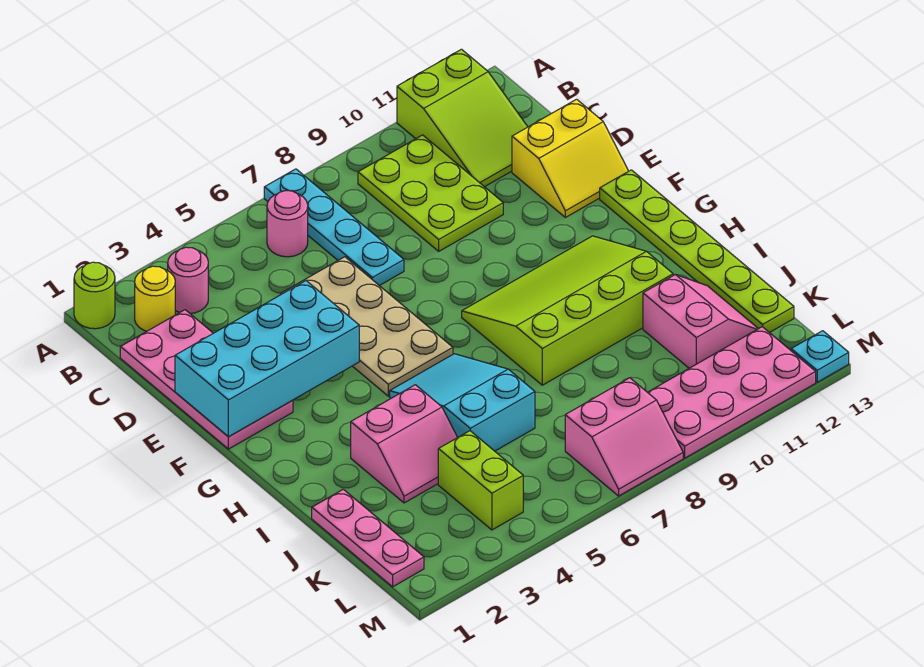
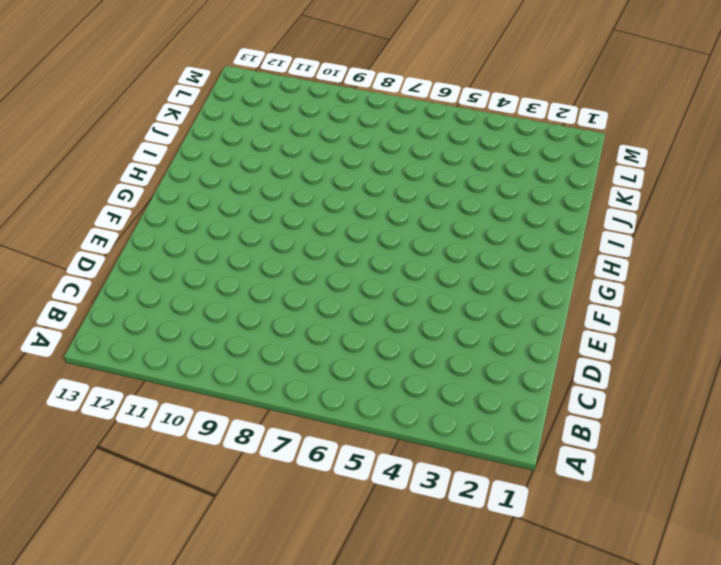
none -> lime 1x1 round brick [74,262,115,329]
none -> cyan 1x4 plate [264,169,404,286]
none -> lime 2x3 slope [397,49,528,187]

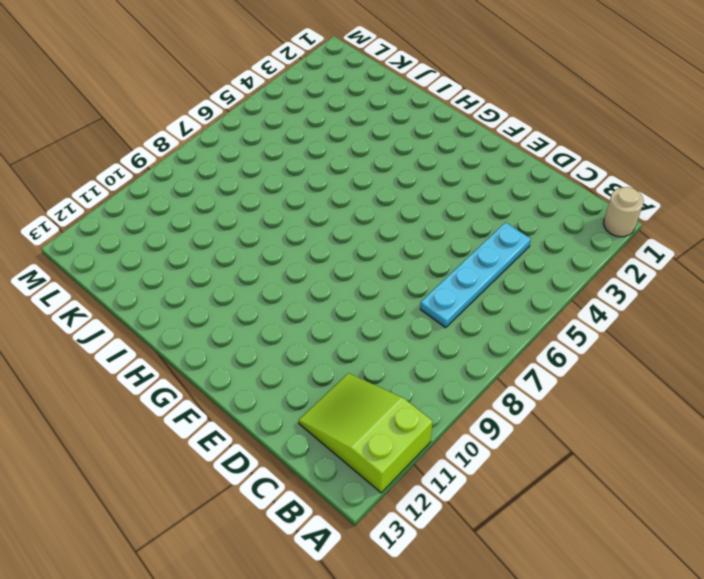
tan 1x1 round brick [603,187,644,237] -> lime 1x1 round brick [74,262,115,329]
cyan 1x4 plate [420,222,531,328] -> cyan 1x4 plate turned to [264,169,404,286]
none -> yellow 1x1 round brick [135,266,175,331]
none -> pink 1x1 round brick [168,247,208,314]
none -> pink 1x1 round brick [267,191,308,257]

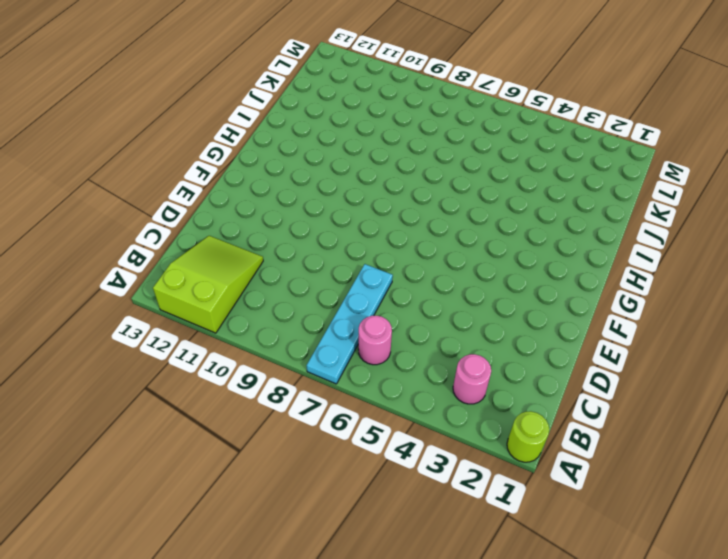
none -> yellow 1x1 round brick [135,266,175,331]
none -> lime 2x3 plate [358,135,503,251]
none -> pink 2x4 plate [120,310,293,449]

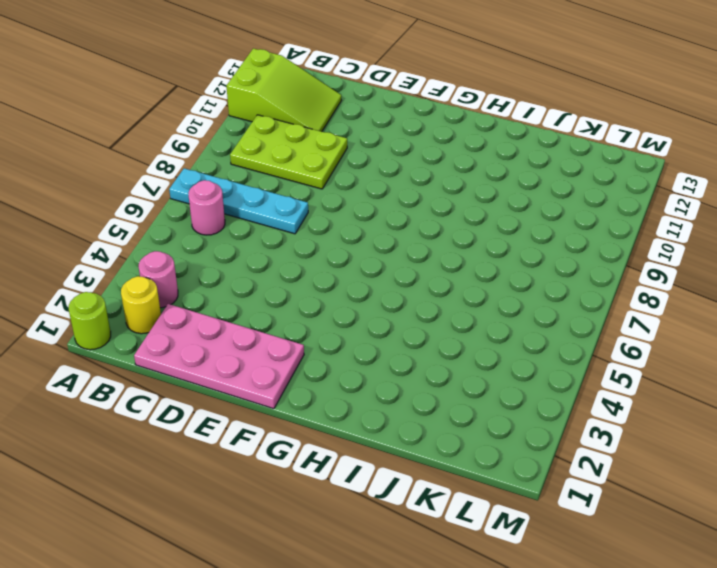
none -> tan 2x4 plate [280,257,453,396]
none -> yellow 2x2 slope [512,99,628,217]
none -> lime 1x6 plate [600,170,794,333]

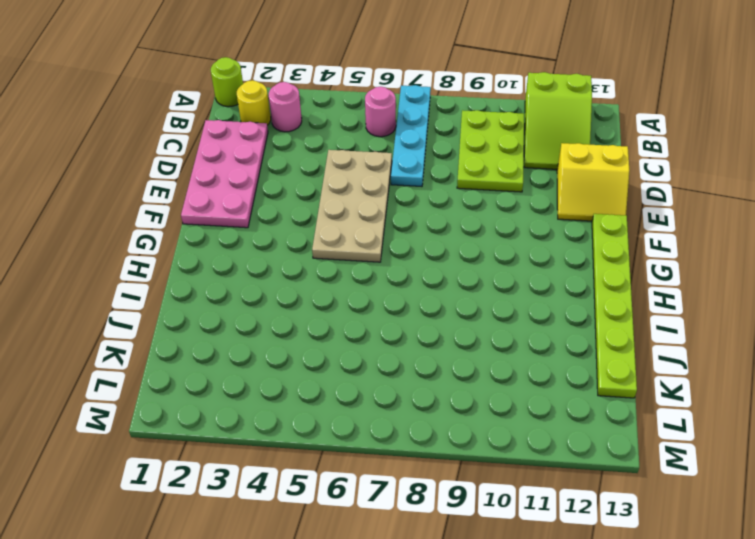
none -> lime 3x4 slope [462,236,673,385]
none -> cyan 2x3 slope [390,354,535,451]
none -> pink 2x2 slope [351,385,458,503]

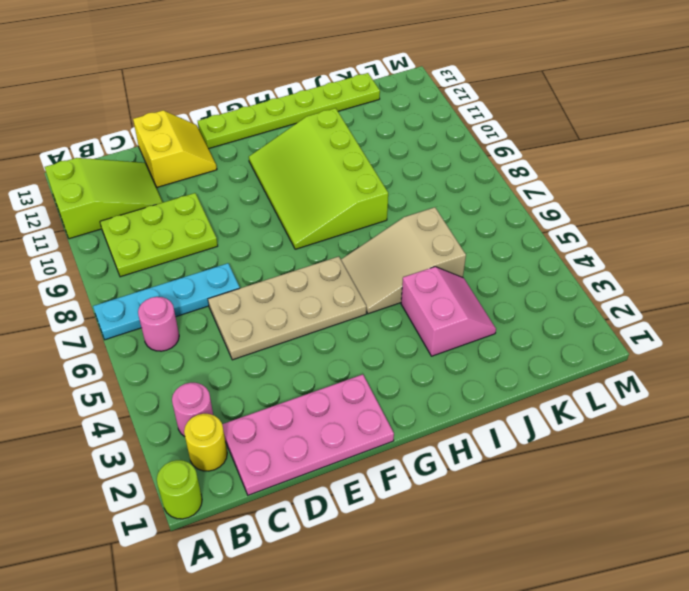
tan 2x3 slope [341,207,466,314] -> cyan 2x3 slope [390,354,535,451]
none -> pink 1x3 plate [312,489,424,587]
none -> pink 2x2 slope [643,275,758,368]
none -> lime 1x2 brick [438,431,523,530]

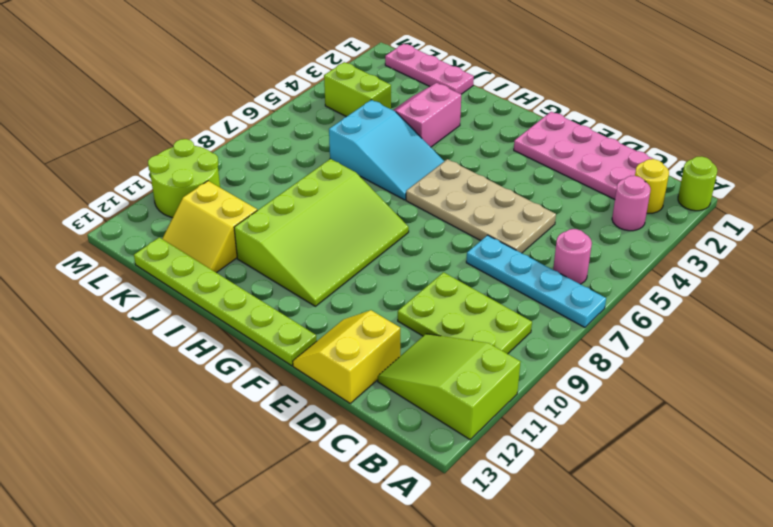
yellow 2x2 slope [162,181,257,273] -> pink 2x2 slope [643,275,758,368]
lime 2x2 round brick [148,139,220,218] -> pink 2x4 plate [648,327,816,458]
none -> pink 2x2 slope [565,378,683,496]
none -> cyan 1x1 plate [791,331,849,382]
none -> cyan 2x4 brick [175,281,359,437]

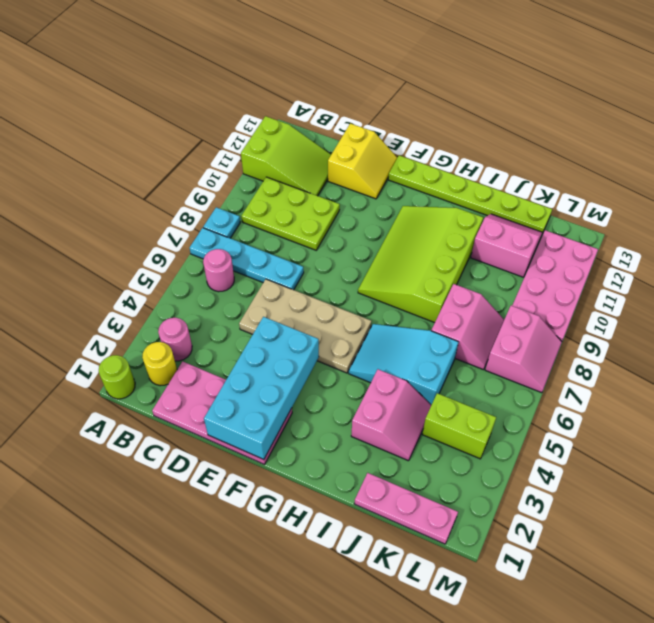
cyan 1x1 plate [203,207,240,238] -> cyan 1x1 plate moved to [791,331,849,382]
pink 2x2 slope [431,284,504,370] -> none

